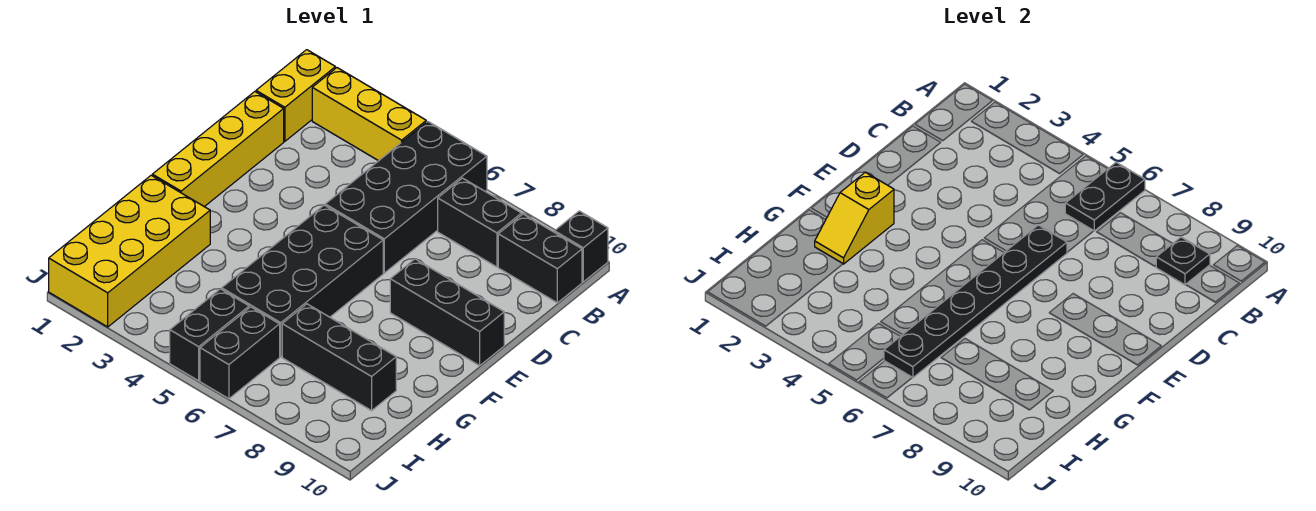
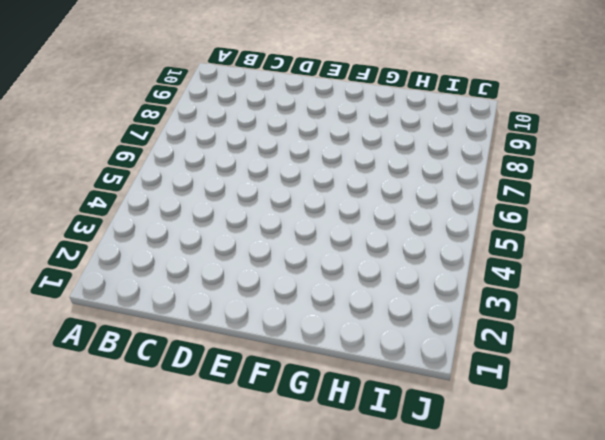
none -> yellow 1x2 brick [256,50,335,141]
none -> yellow 1x3 brick [312,68,426,161]
none -> black 2x4 brick [325,121,487,273]

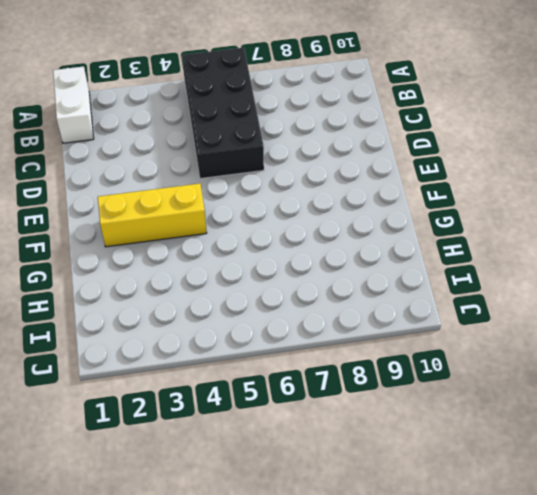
white 1x2 brick [53,66,94,143] -> yellow 1x2 brick [256,50,335,141]
yellow 1x3 brick [98,183,207,247] -> yellow 1x3 brick moved to [312,68,426,161]
none -> black 1x1 brick [555,211,608,282]
none -> black 1x2 brick [438,178,522,267]
none -> black 1x2 brick [498,214,582,303]

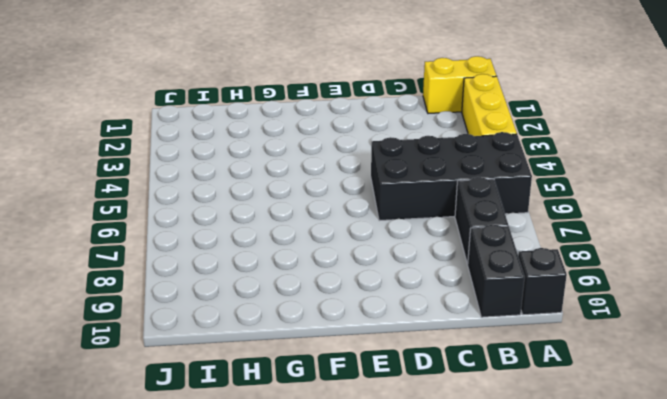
none -> yellow 1x4 brick [152,92,284,207]
none -> black 2x4 brick [222,205,383,357]
none -> black 1x3 brick [390,259,504,366]

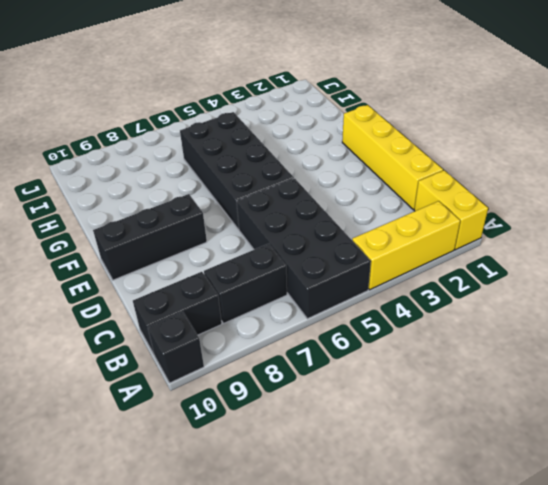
none -> yellow 2x4 brick [49,175,210,327]
none -> black 1x3 brick [282,304,396,411]
none -> black 1x2 brick [170,289,249,381]

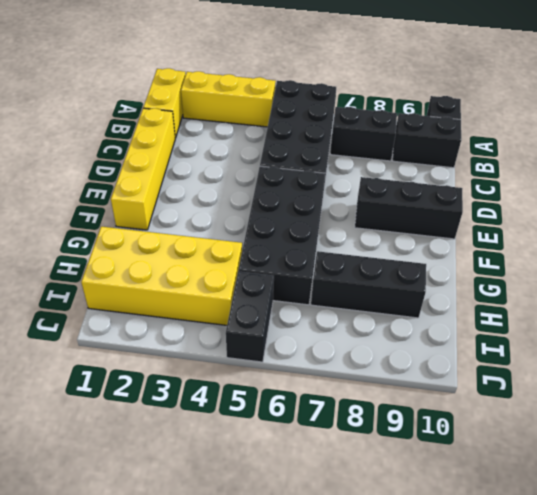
yellow 2x4 brick [81,227,242,325] -> yellow 2x4 brick turned to [49,175,210,327]
none -> black 1x2 brick [200,307,280,399]
none -> black 1x2 plate [1065,162,1145,231]
none -> black 1x1 plate [1156,237,1210,285]

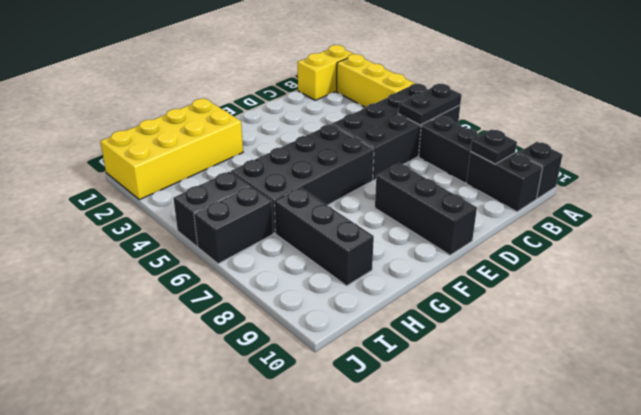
none -> yellow 1x4 brick [152,92,284,207]
none -> black 1x6 plate [884,225,1067,378]
none -> yellow 1x2 slope [815,172,894,264]

